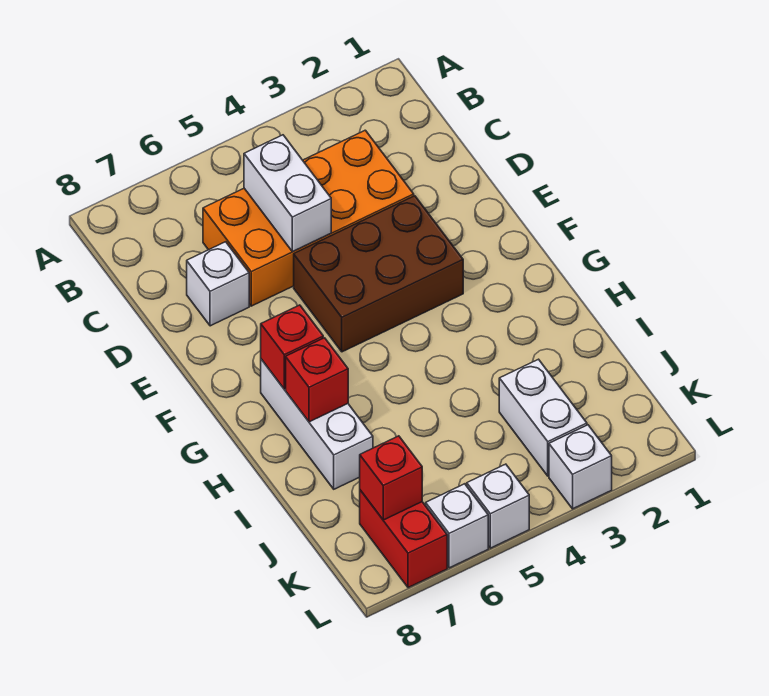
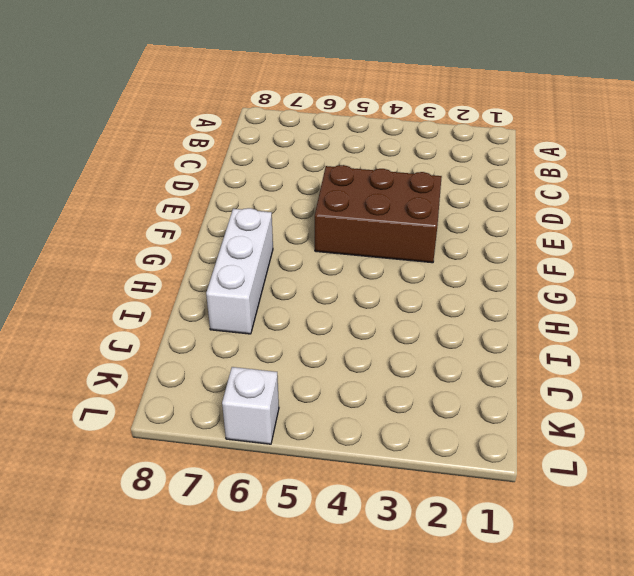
none -> orange 2x4 brick [203,130,414,306]
none -> white 1x1 brick [187,242,249,326]
none -> white 1x2 brick [499,359,587,476]

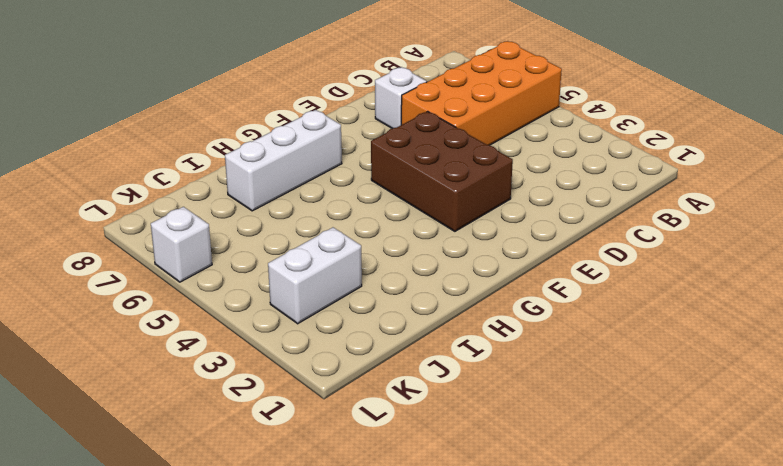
orange 2x4 brick [401,41,562,145] -> orange 2x4 brick turned to [203,130,414,306]
none -> red 1x2 brick [360,490,447,588]
none -> white 1x1 brick [549,425,612,509]
none -> white 1x1 brick [467,464,529,548]

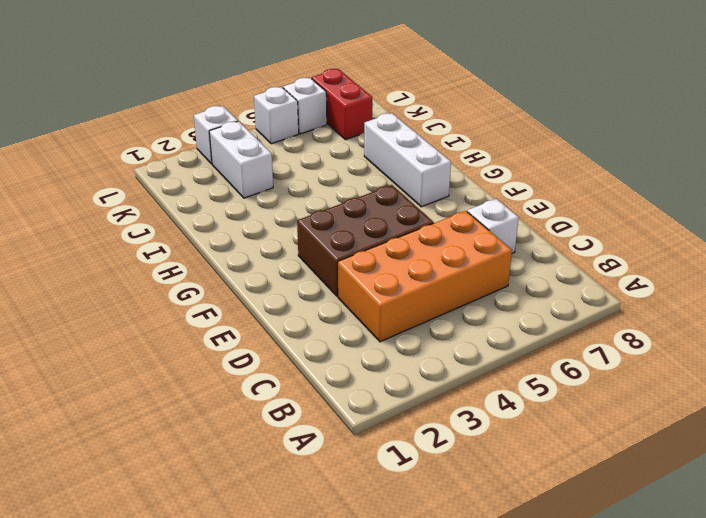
none -> white 1x2 brick [244,135,331,252]
none -> red 1x1 brick [261,305,323,389]
none -> red 1x1 brick [286,338,348,422]

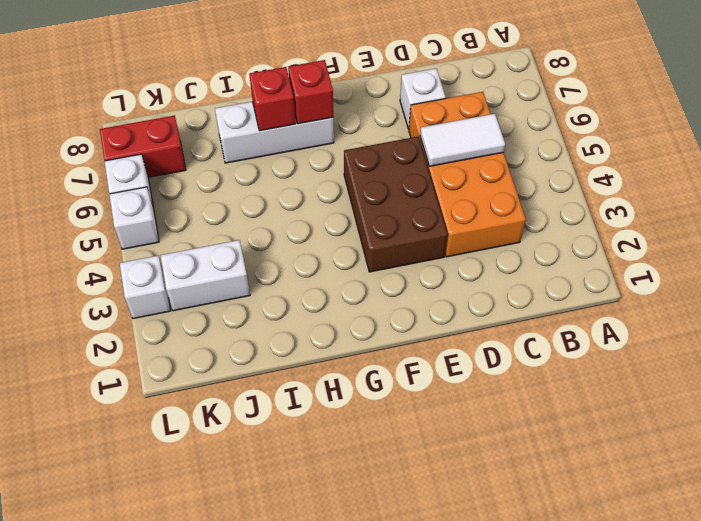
white 1x2 tile [420,114,505,166] -> white 1x2 brick [244,135,331,252]
none -> red 1x1 brick [360,436,422,520]

